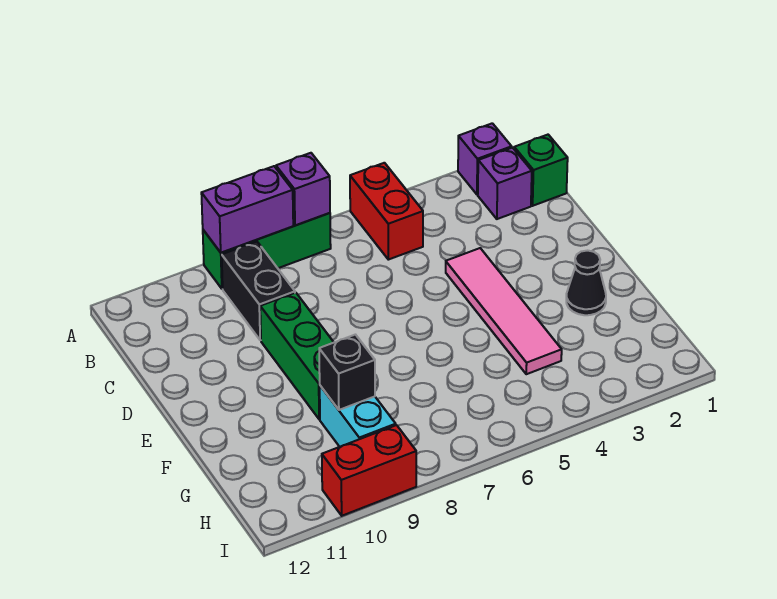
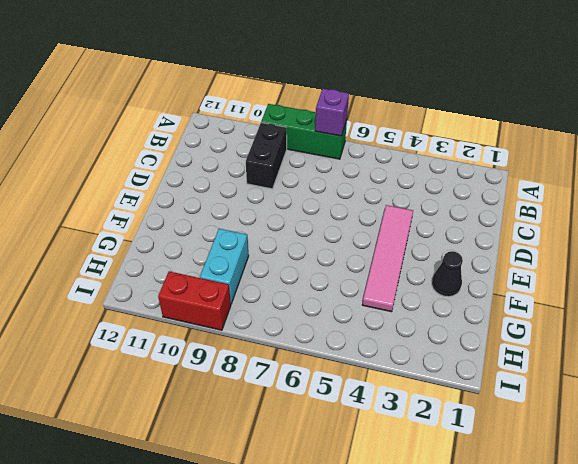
none -> purple 1x1 brick [458,123,512,195]
none -> red 1x2 brick [350,163,423,260]
none -> green 1x1 brick [514,135,568,206]

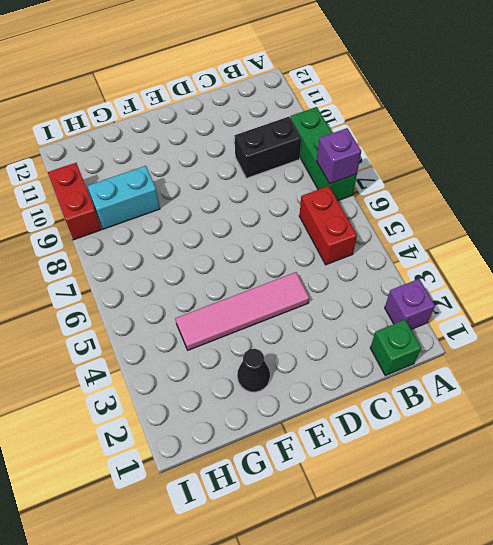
red 1x2 brick [299,186,357,265] -> red 1x2 brick turned to [350,163,423,260]
none -> purple 1x1 brick [478,148,532,219]
none -> green 1x3 brick [260,293,334,419]
none -> purple 1x2 brick [201,166,293,253]

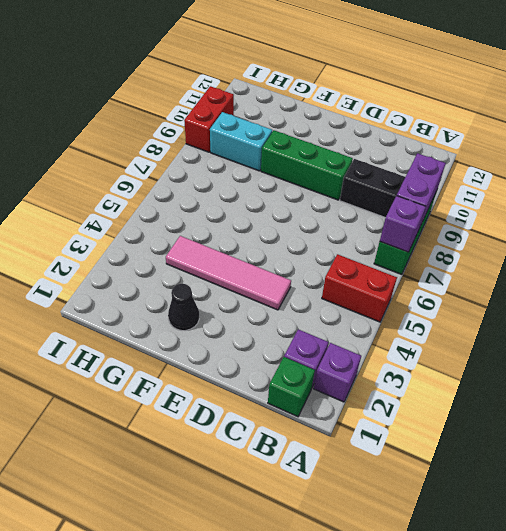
none -> black 1x1 brick [319,335,375,410]

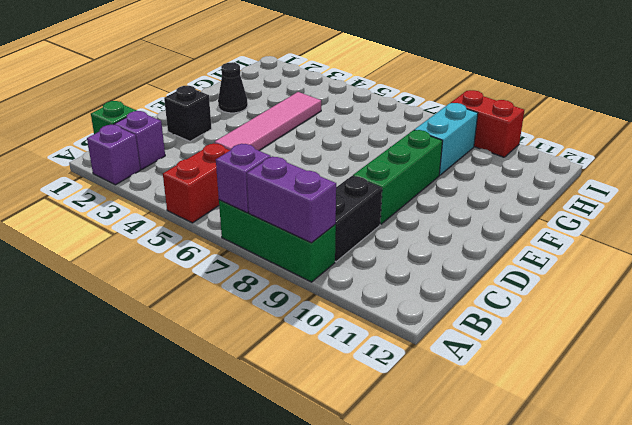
black 1x1 brick [164,86,212,141] -> black 1x1 brick moved to [319,335,375,410]

